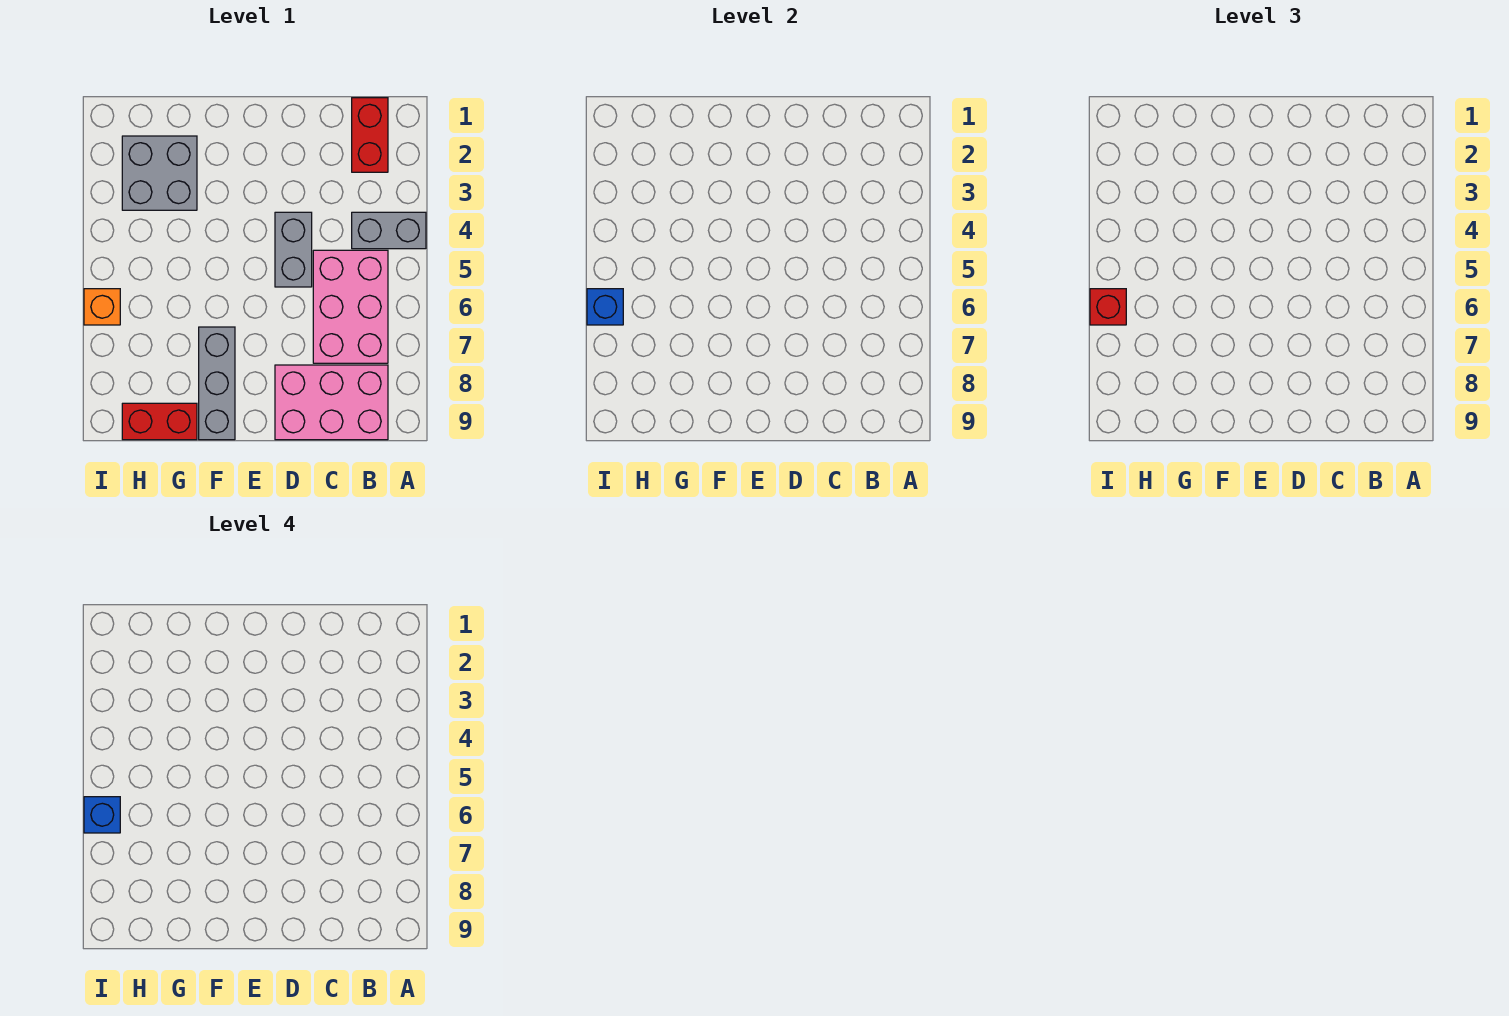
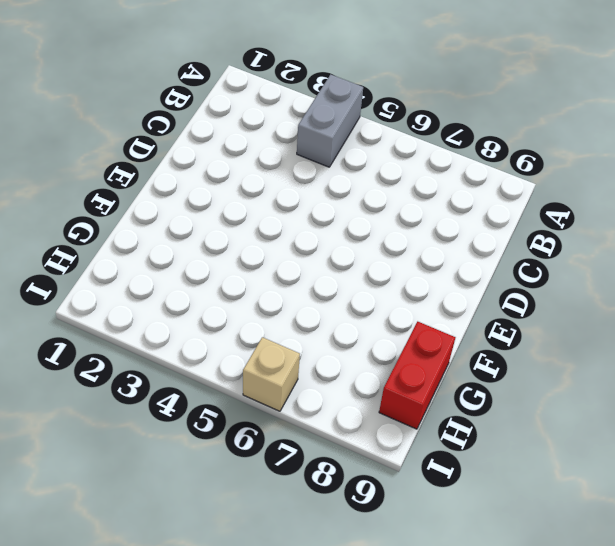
tan 1x1 brick [243,337,300,411] -> orange 1x1 brick [84,289,120,325]
none -> red 1x2 brick [352,98,388,172]
none -> pink 2x3 brick [313,250,388,363]
none -> pink 2x3 brick [275,365,388,440]

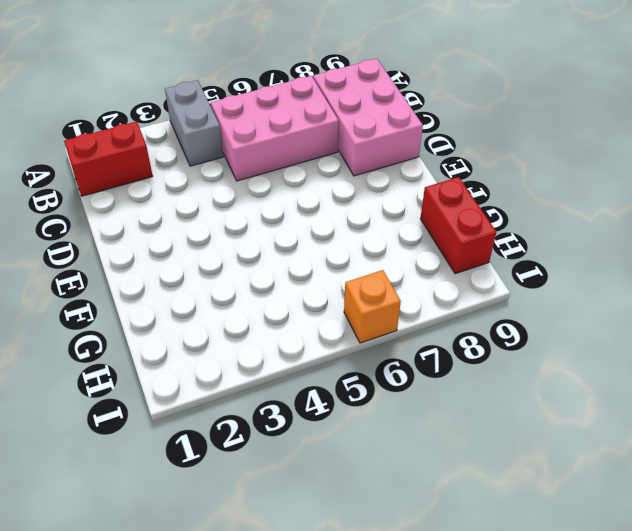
none -> grey 1x2 brick [275,212,312,287]
none -> grey 1x3 brick [199,327,235,440]
none -> grey 2x2 brick [122,136,197,210]

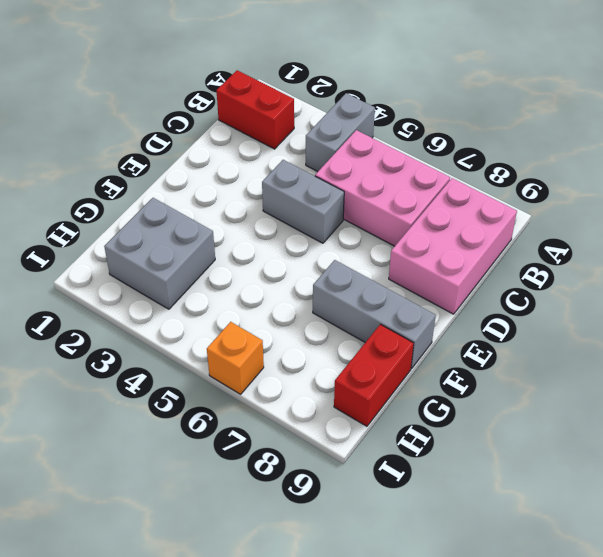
none -> blue 1x1 brick [587,289,623,325]
none -> red 1x1 brick [1090,289,1126,325]
none -> blue 1x1 brick [84,797,120,833]

